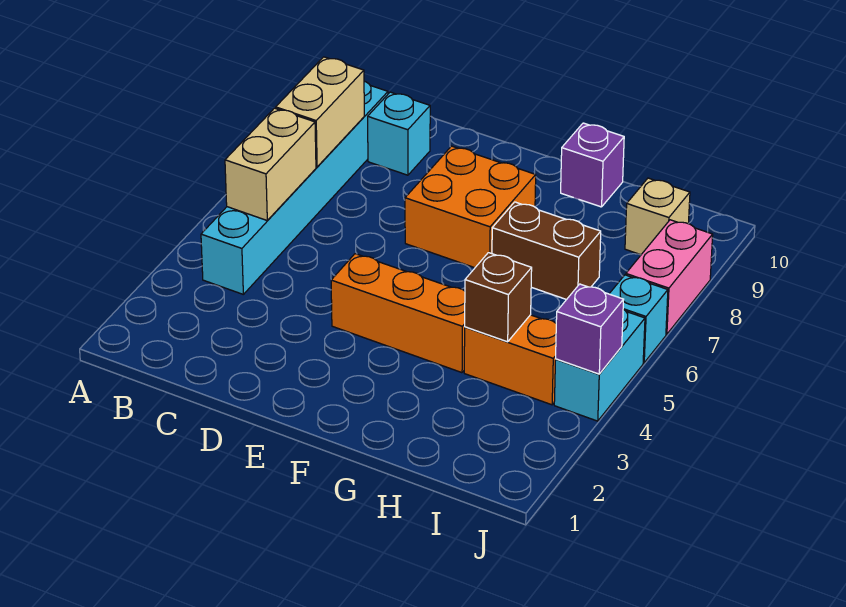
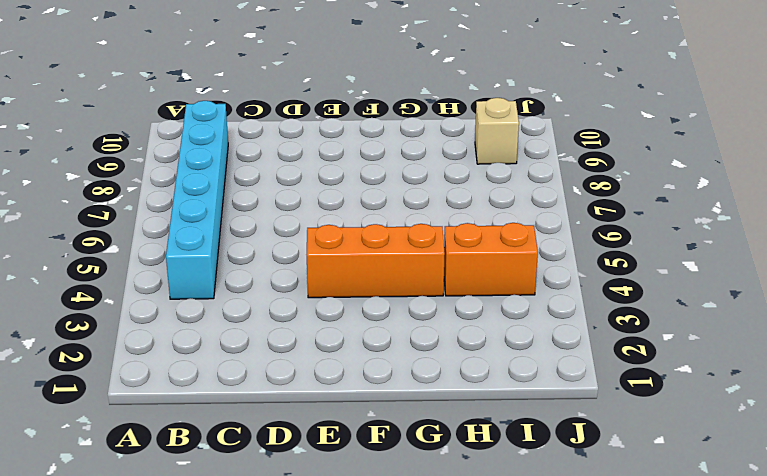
none -> cyan 1x1 brick [368,92,430,175]
none -> orange 2x2 brick [405,146,536,268]
none -> brown 1x2 brick [492,202,601,300]

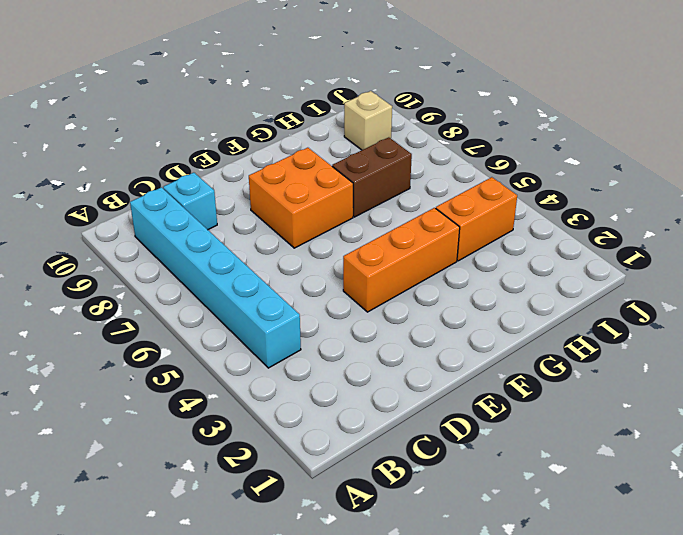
none -> purple 1x1 brick [561,123,624,207]
none -> cyan 1x2 brick [554,309,645,421]
none -> cyan 1x1 brick [609,275,668,363]

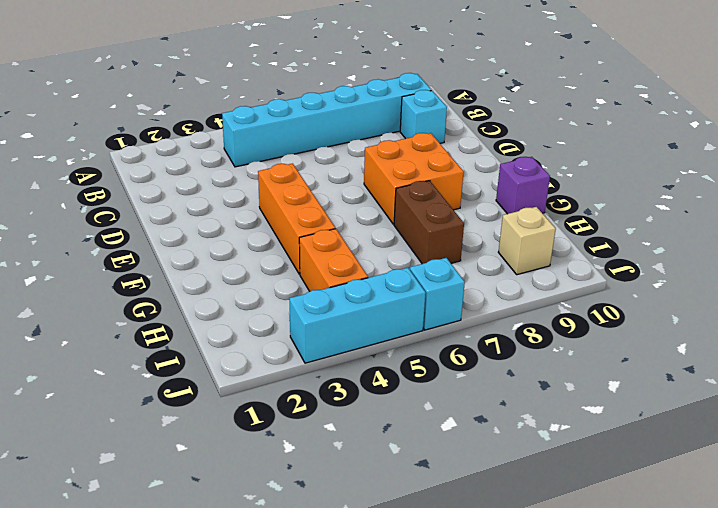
cyan 1x3 brick [289,268,426,363] -> cyan 1x2 brick [554,309,645,421]
none -> pink 1x2 brick [626,220,713,334]
none -> tan 1x2 brick [225,108,316,221]
none -> tan 1x2 brick [276,57,364,167]

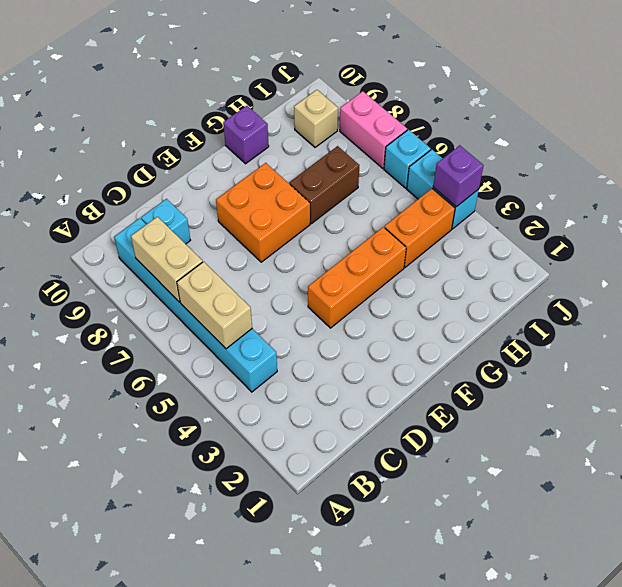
none -> brown 1x1 brick [465,253,532,342]

